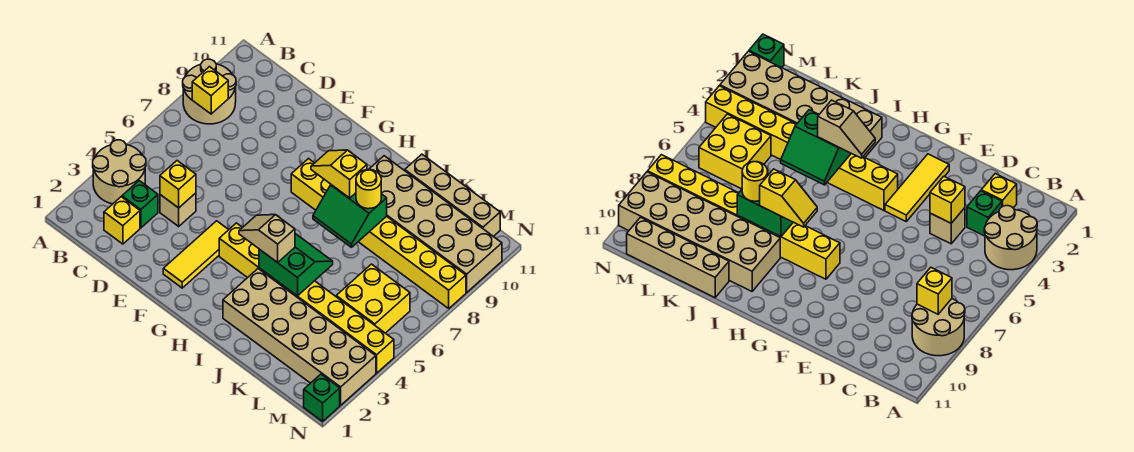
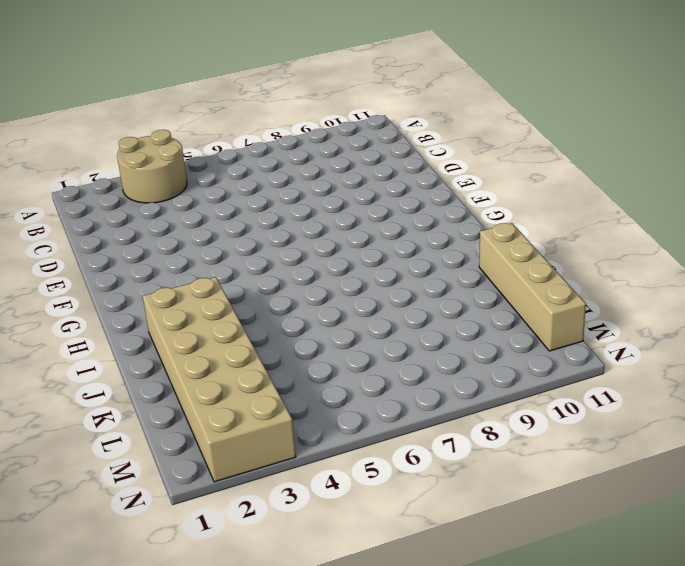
none -> tan 2x2 round brick [183,59,236,124]
none -> yellow 1x1 brick [104,197,140,244]
none -> green 1x1 brick [122,181,158,228]

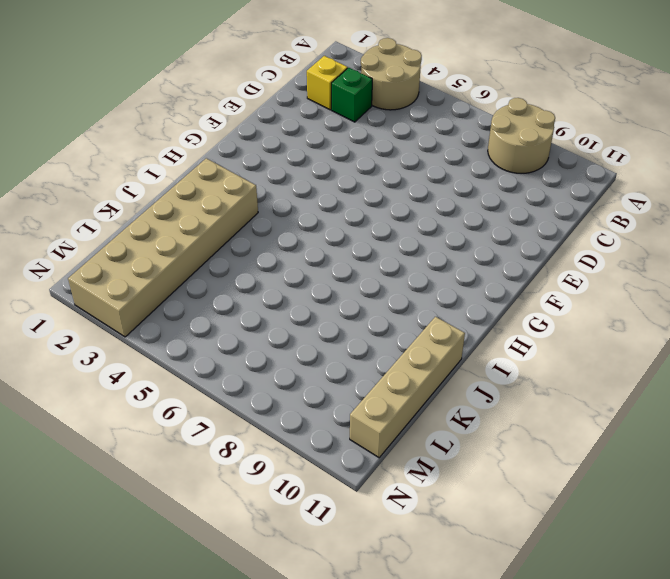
none -> tan 1x1 brick [160,193,196,226]
none -> yellow 1x3 tile [163,221,229,288]
none -> yellow 1x8 brick [219,223,394,373]

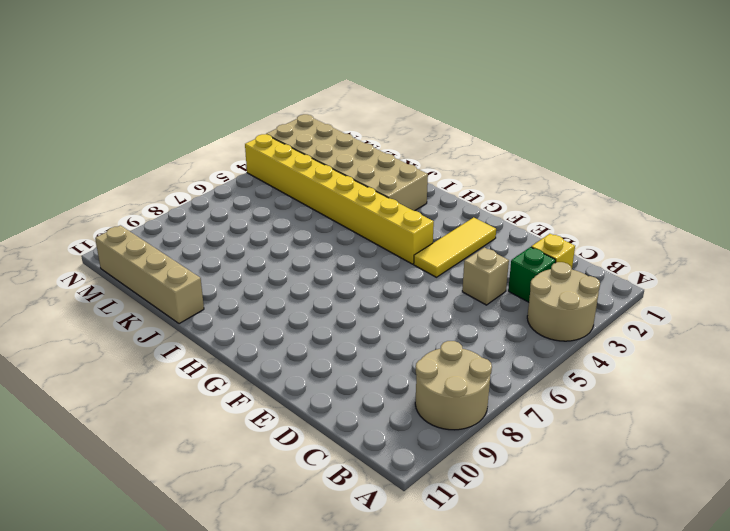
none -> yellow 1x8 brick [291,159,466,308]
none -> tan 2x6 brick [369,156,502,292]
none -> yellow 2x2 brick [336,264,410,333]

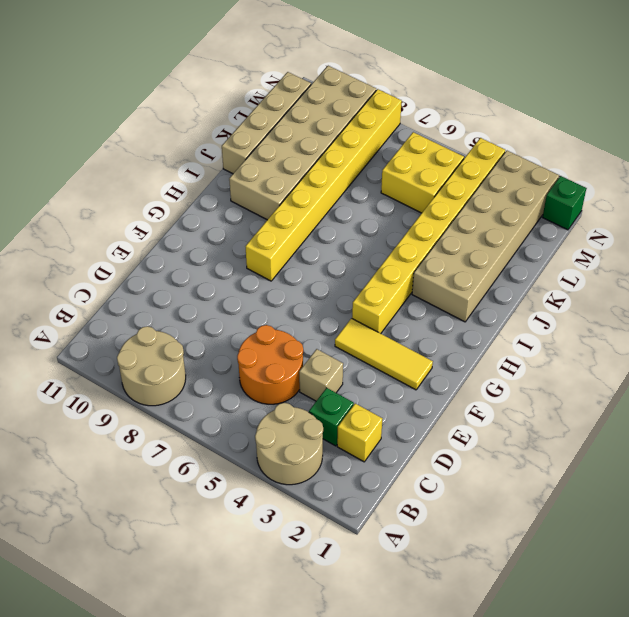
orange 2x2 round brick [237,325,303,404] -> none
none -> yellow 1x1 brick [192,67,228,114]
none -> yellow 1x1 brick [160,161,196,208]
none -> green 2x2 slope [259,234,333,296]

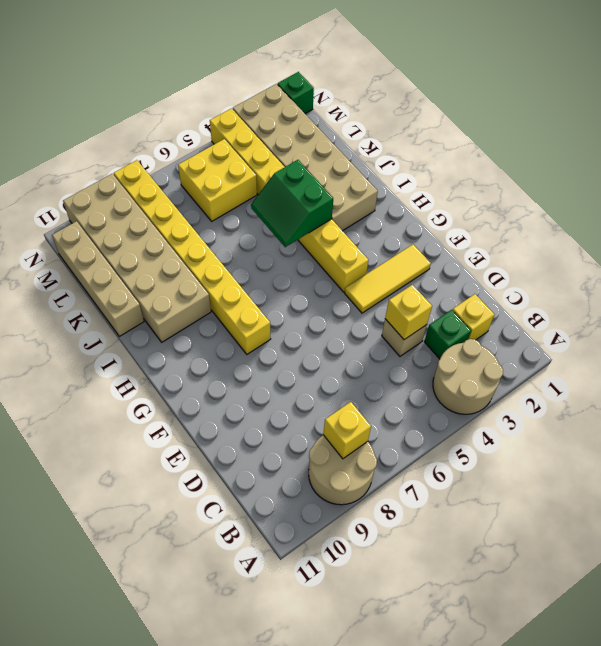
none -> green 2x2 slope [313,185,387,247]
none -> tan 1x2 slope [239,215,295,263]
none -> yellow 1x2 slope [311,150,367,198]

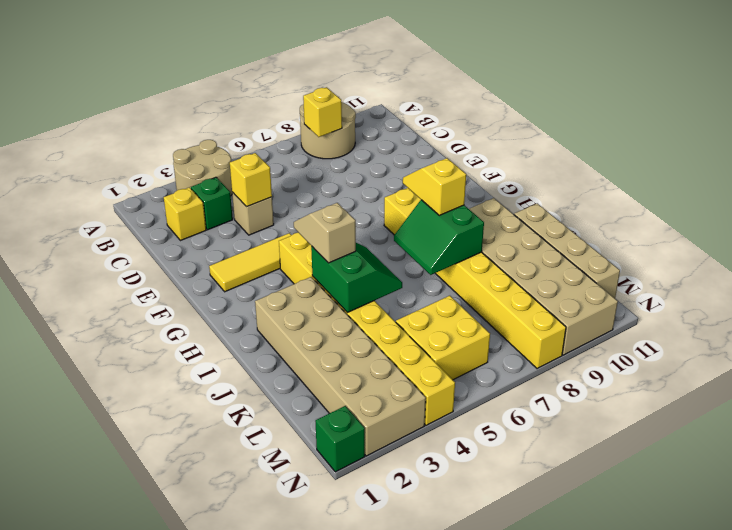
none -> yellow 1x1 round brick [356,170,381,209]

